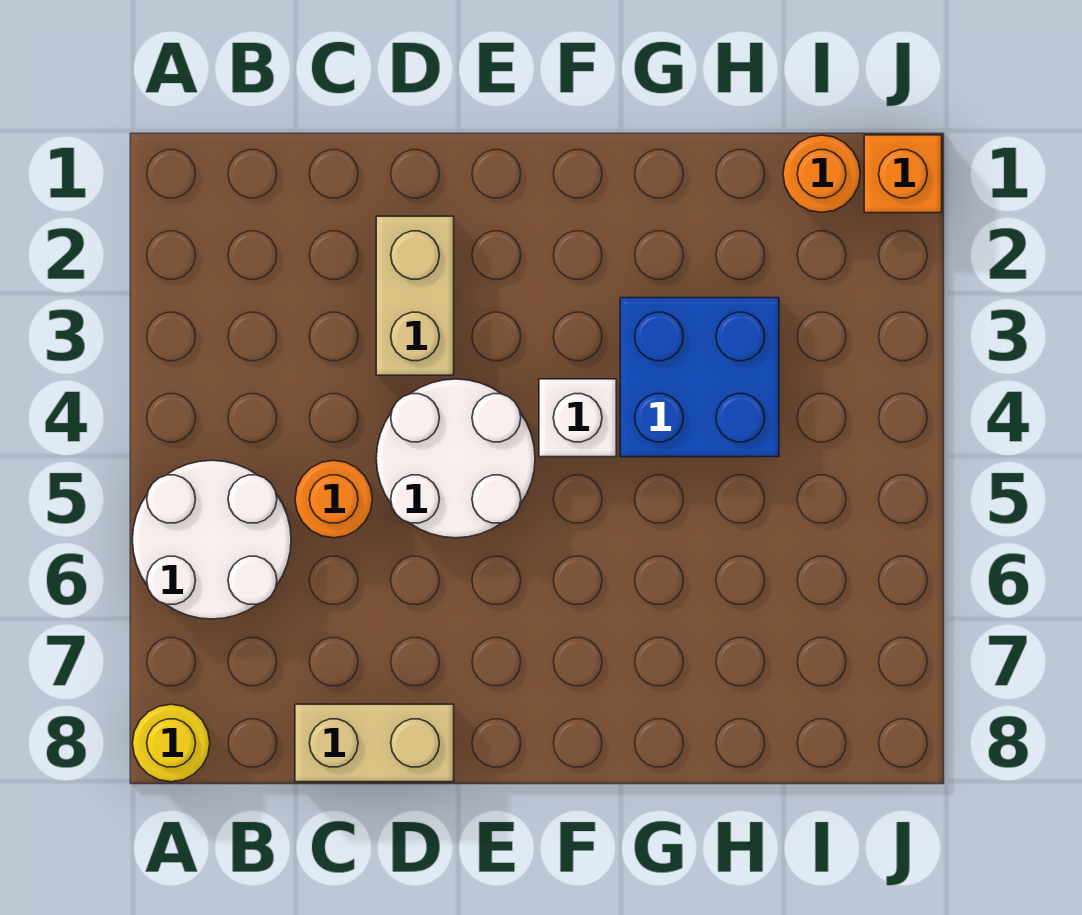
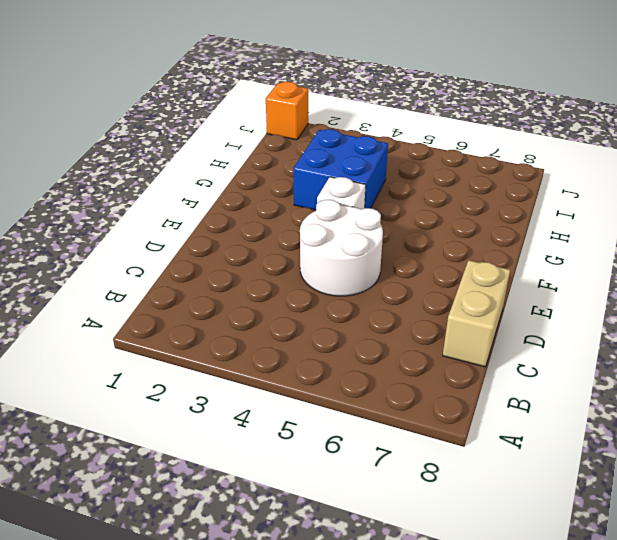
none -> white 2x2 round brick [132,460,291,619]
none -> yellow 1x1 round brick [133,704,210,782]

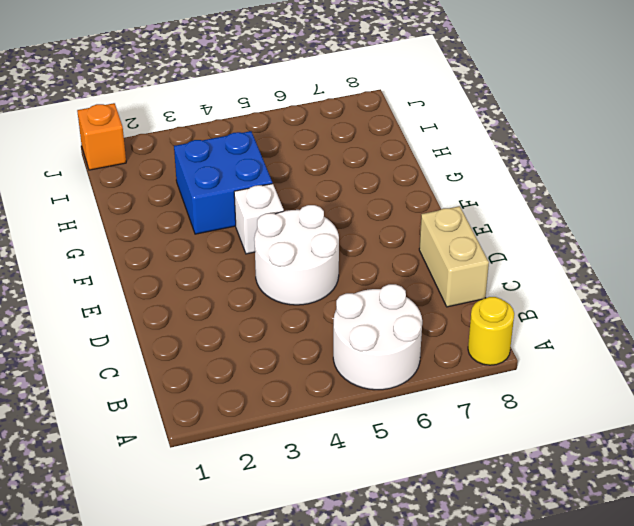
none -> orange 1x1 round brick [295,460,372,538]
none -> tan 1x2 brick [376,216,454,375]

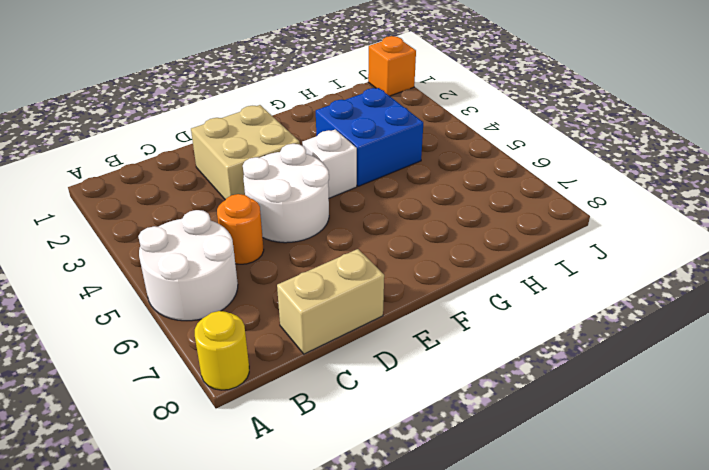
tan 2x2 brick [191,105,300,200] -> tan 1x2 brick [376,216,454,375]
none -> orange 1x1 round brick [783,135,860,213]

